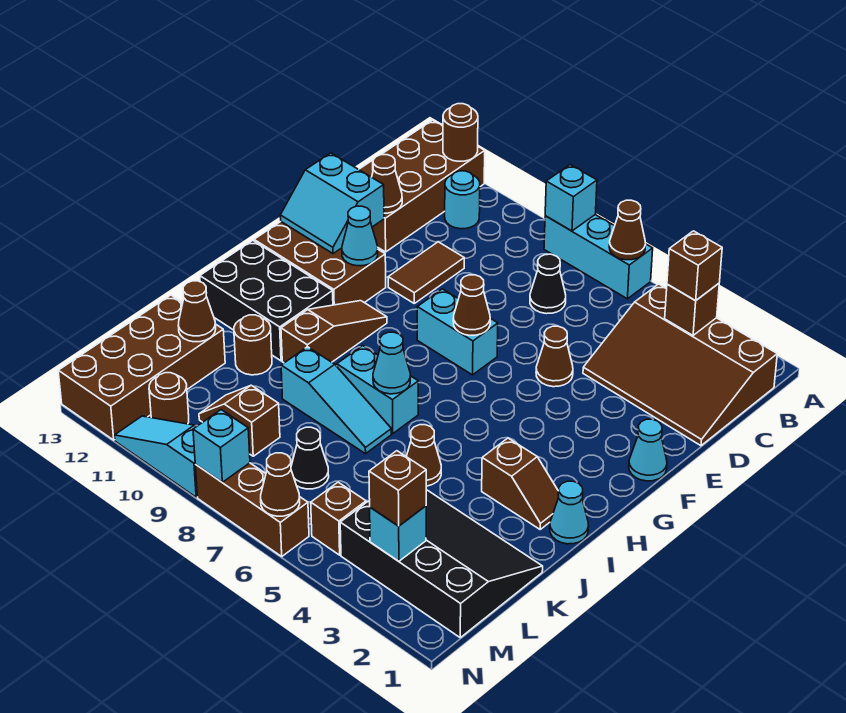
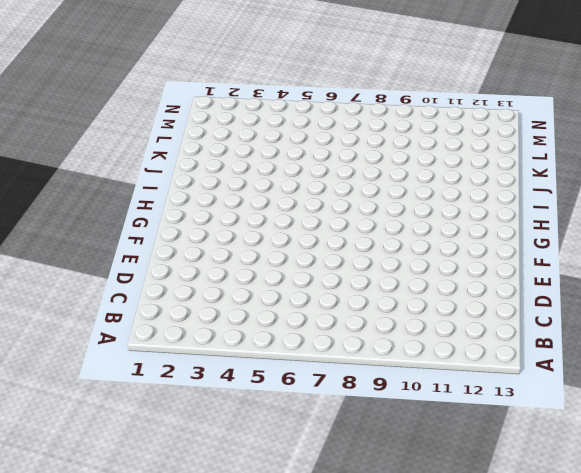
none -> cyan 1x3 brick [544,215,653,299]
none -> brown 2x4 brick [359,120,485,252]
none -> brown 3x4 slope [583,284,777,446]
none -> cyan 1x1 round brick [445,171,480,229]

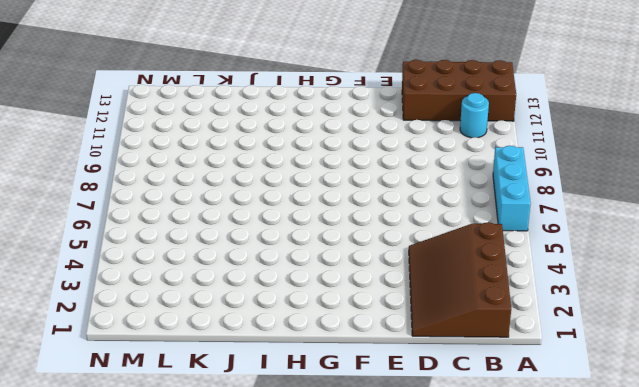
none -> black 1x1 cone [530,254,566,314]
none -> brown 1x2 tile [388,242,464,303]
none -> brown 1x1 cone [536,326,573,387]
none -> cyan 1x1 cone [629,419,667,481]

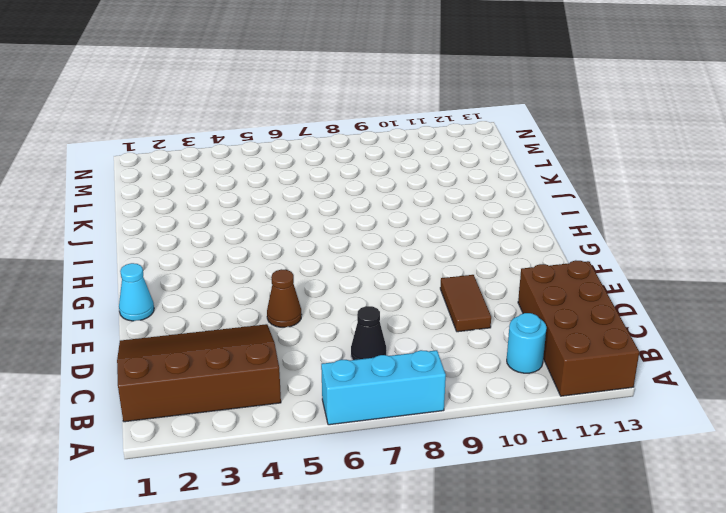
none -> cyan 1x2 brick [417,289,498,375]
none -> brown 2x3 brick [254,222,386,305]
none -> brown 1x3 slope [281,301,387,363]
none -> black 2x3 brick [200,240,333,361]

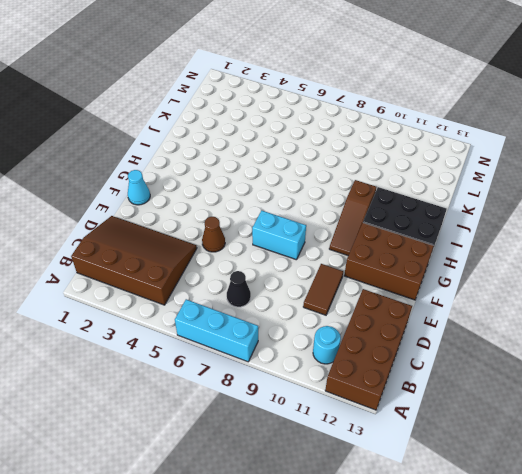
none -> cyan 1x1 cone [550,481,589,544]
none -> brown 1x2 slope [482,438,559,529]
none -> cyan 1x2 brick [337,346,418,433]
none -> brown 1x1 cone [406,425,441,486]

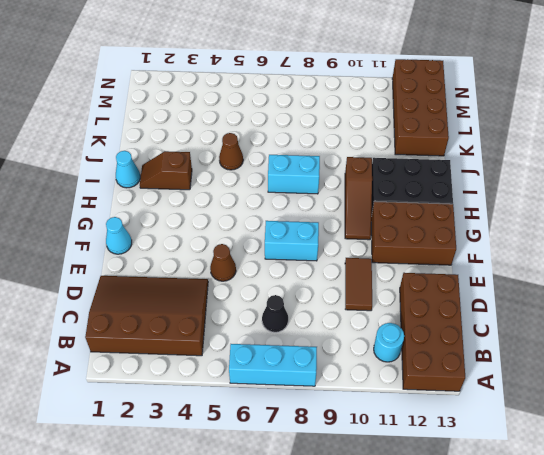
none -> cyan 1x3 slope [281,347,392,454]
none -> brown 1x1 round brick [234,315,272,375]
none -> black 3x4 slope [340,490,543,637]
none -> black 1x1 cone [291,427,329,489]

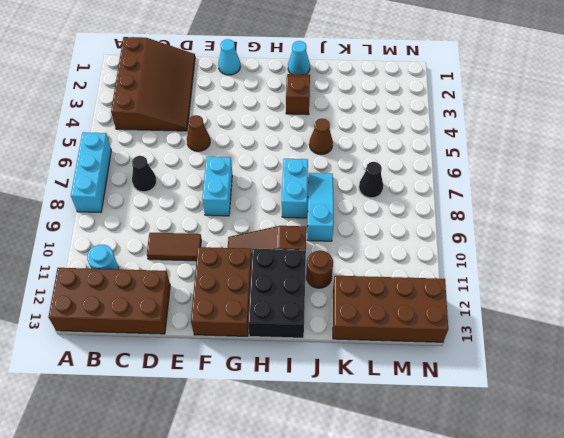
none -> black 3x4 slope [340,490,543,637]
none -> brown 1x2 slope [199,385,280,456]
none -> brown 1x1 brick [311,482,366,555]
none -> brown 1x1 round brick [149,373,189,424]

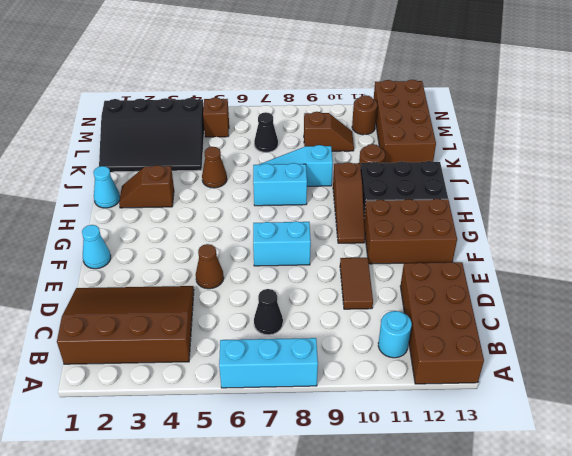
none -> brown 1x3 brick [195,463,309,556]
none -> cyan 1x3 slope [115,416,197,497]
none -> brown 1x1 cone [609,200,646,260]
none -> cyan 1x1 brick [545,165,597,231]

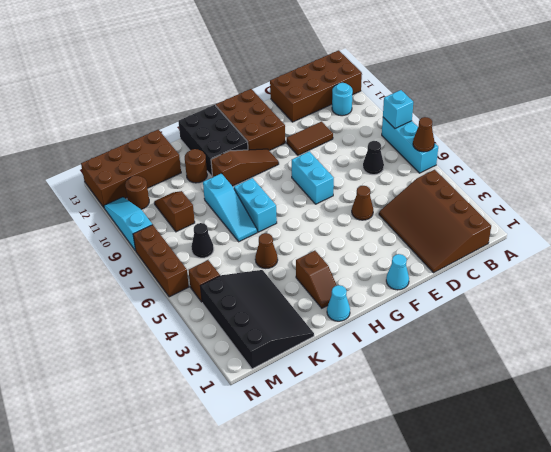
none -> brown 1x1 round brick [443,104,478,161]
none -> brown 1x1 brick [665,284,719,335]
none -> brown 1x1 cone [372,155,402,213]
none -> cyan 2x2 slope [280,153,384,254]

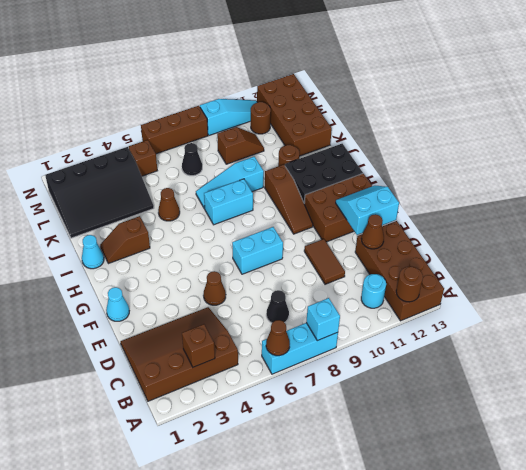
none -> brown 1x1 cone [453,275,490,335]
none -> cyan 1x1 cone [342,206,378,266]
none -> cyan 1x1 cone [373,332,410,394]
none -> brown 1x1 cone [178,281,216,342]

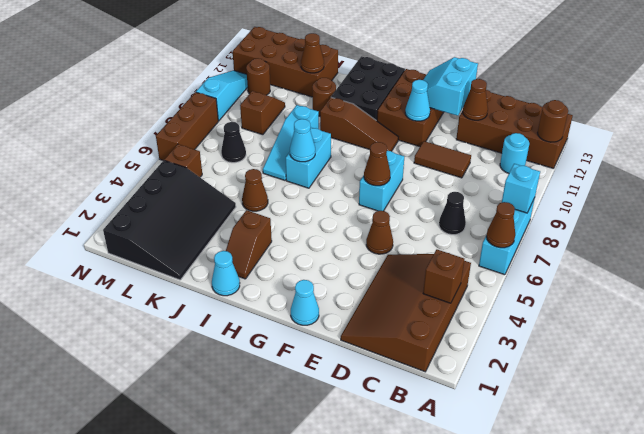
none -> cyan 1x1 brick [370,506,426,561]
none -> brown 1x1 cone [261,453,300,516]
none -> cyan 1x1 brick [193,410,250,482]
none -> brown 1x1 brick [667,231,722,301]

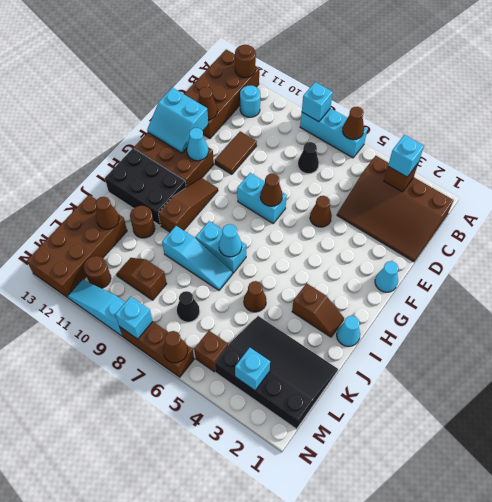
cyan 1x1 brick [388,135,424,177] -> brown 1x1 brick [667,231,722,301]
none -> brown 1x1 brick [369,451,426,526]

